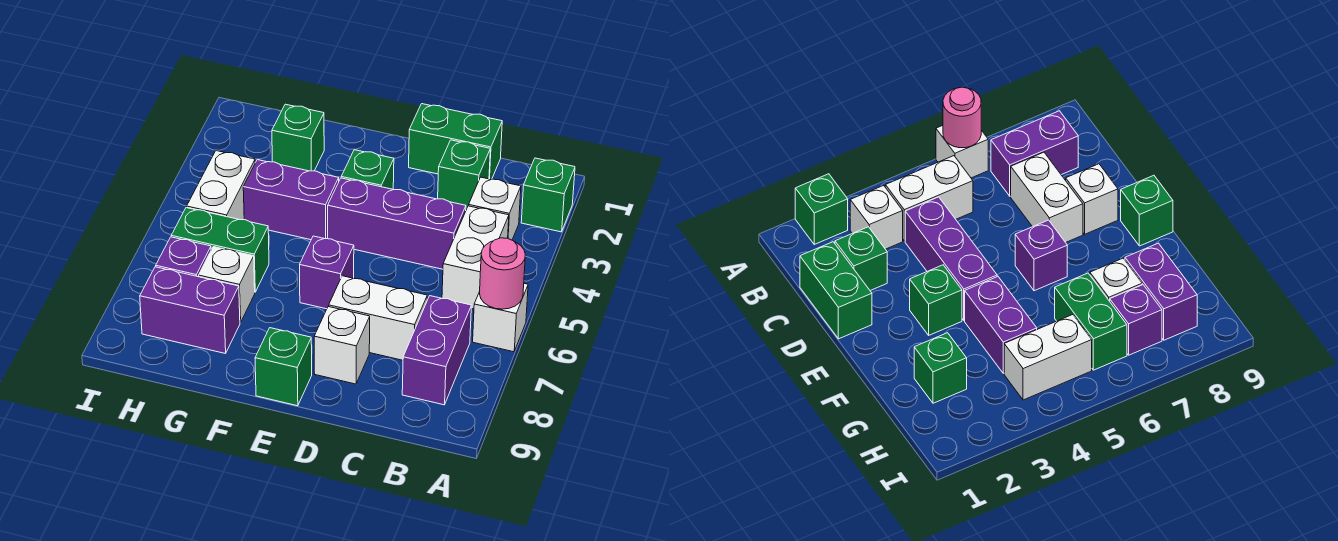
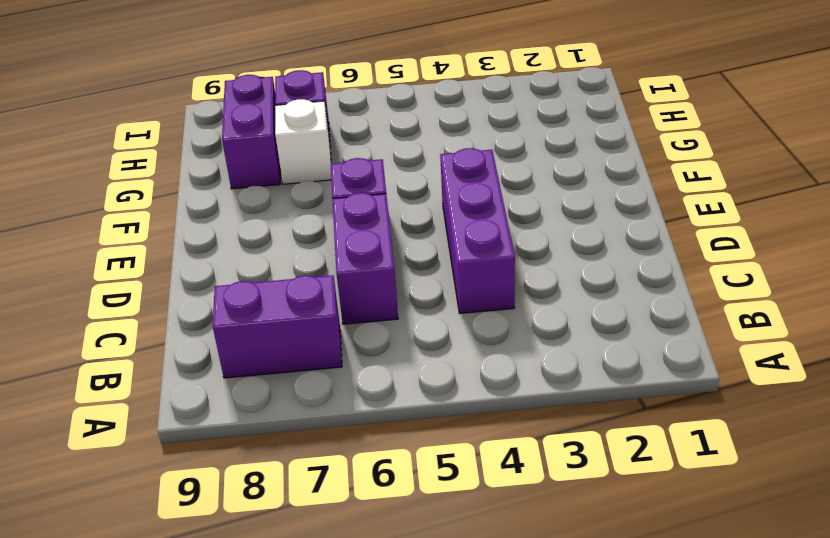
purple 1x2 brick [332,193,398,324] -> purple 1x2 brick moved to [243,160,339,240]
none -> green 1x1 brick [521,158,575,232]
none -> white 1x1 brick [473,283,528,352]
none -> white 1x1 brick [469,177,521,240]

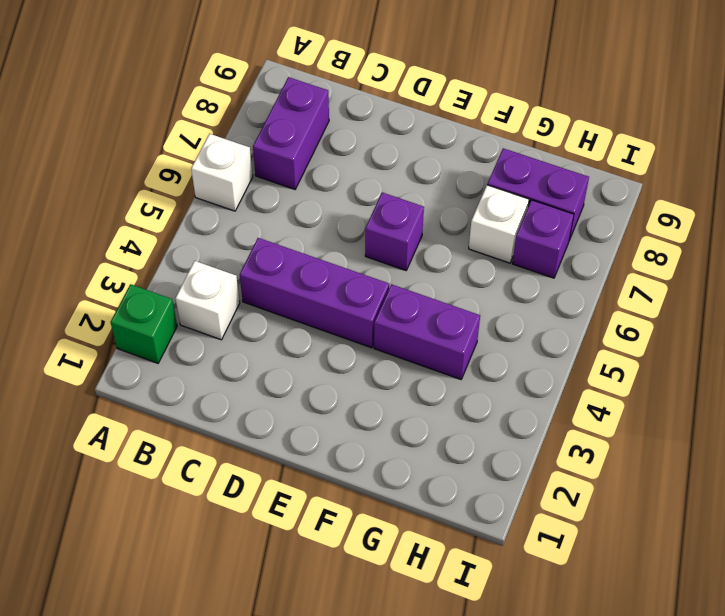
none -> white 1x2 brick [442,206,509,309]
none -> green 1x2 brick [409,104,502,180]
none -> green 1x1 brick [438,140,490,209]

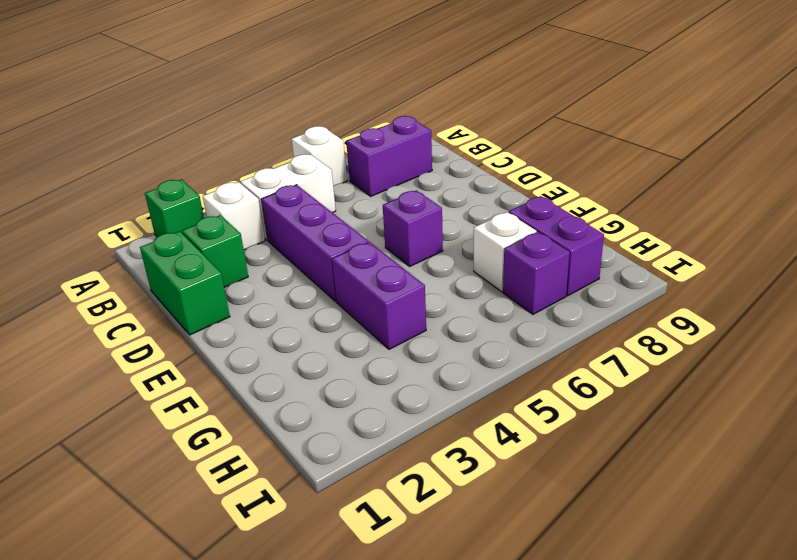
none -> white 1x2 brick [329,276,427,360]
none -> white 1x1 brick [314,306,370,384]
none -> green 1x1 brick [341,150,394,189]

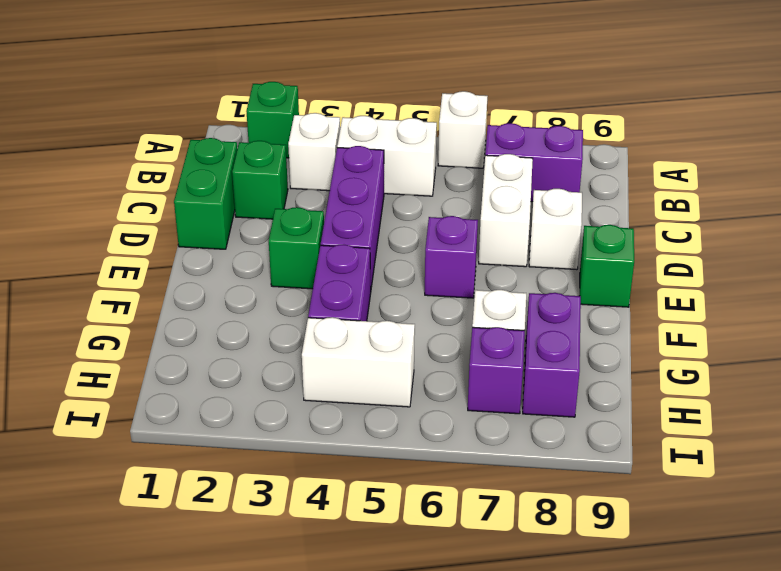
none -> green 1x1 brick [272,104,324,171]
none -> green 1x2 brick [171,208,269,292]
none -> pink 1x1 round brick [480,238,525,309]

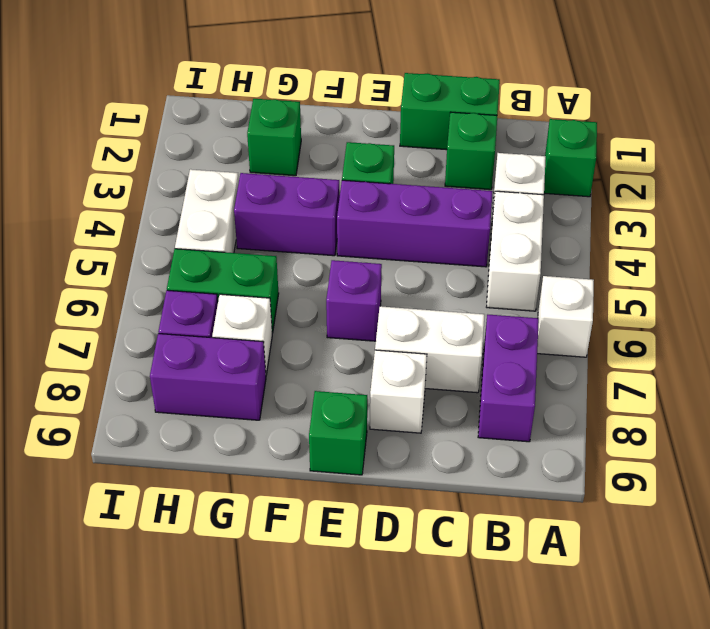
none -> pink 1x1 round brick [480,238,525,309]

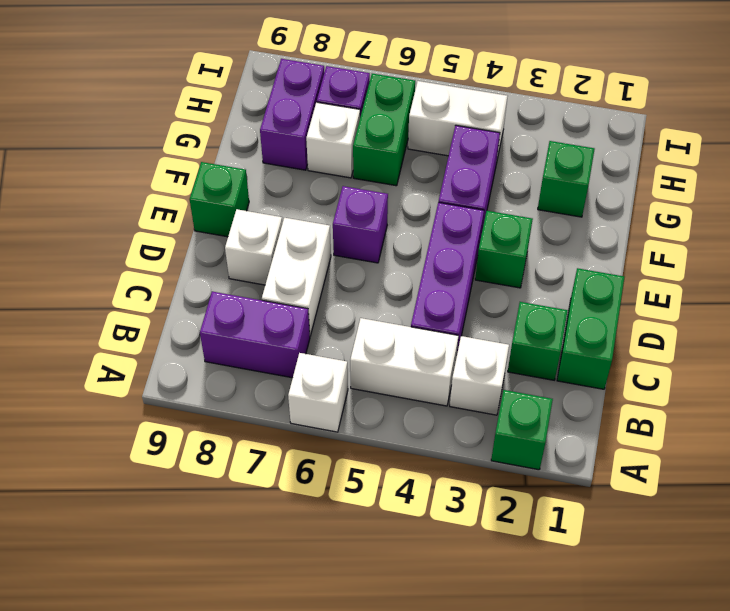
none -> pink 1x1 round brick [480,238,525,309]

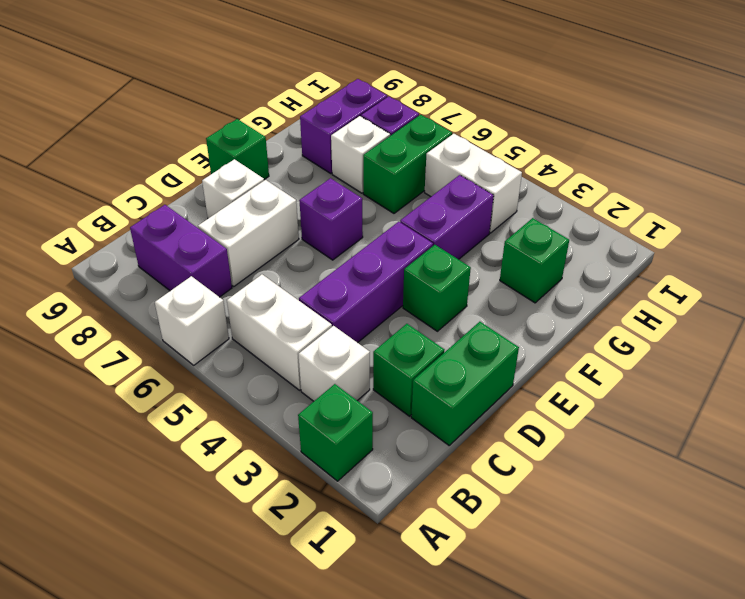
none -> pink 1x1 round brick [480,238,525,309]

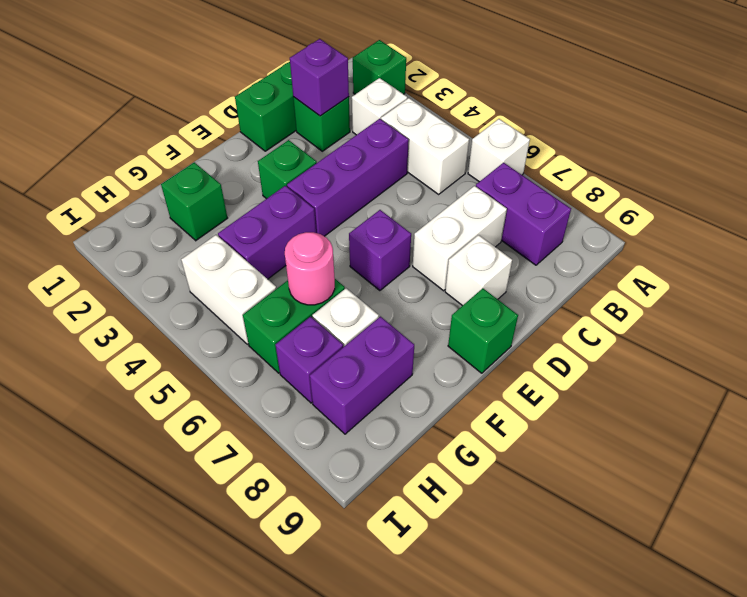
purple 1x1 brick [290,39,349,116] -> none
pink 1x1 round brick [285,232,335,305] -> pink 1x1 round brick moved to [480,238,525,309]

